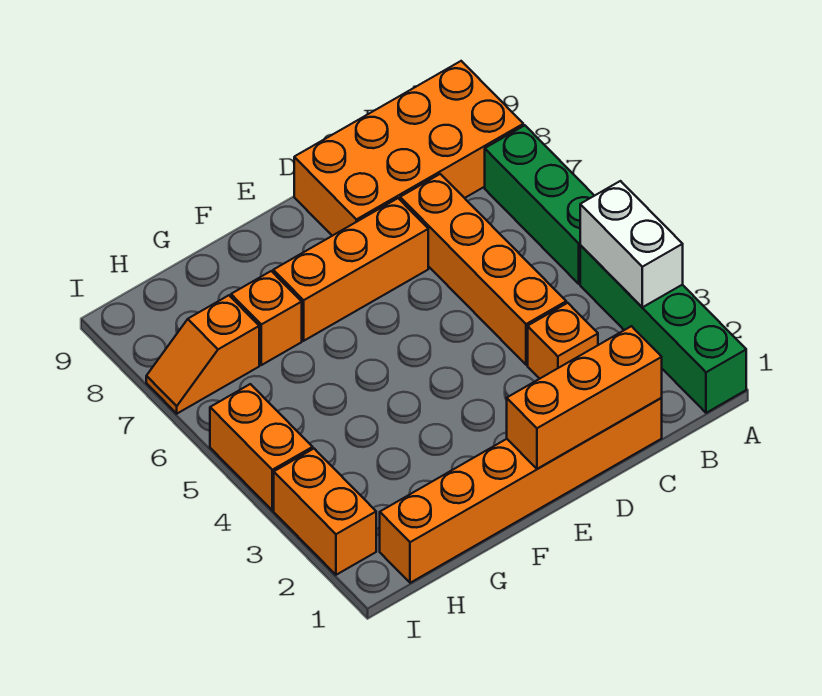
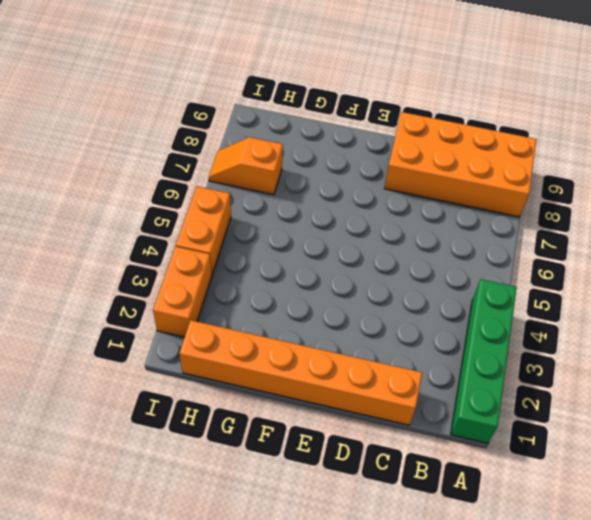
none -> green 1x3 brick [485,125,594,284]
none -> orange 1x1 brick [528,303,598,379]
none -> orange 1x4 brick [400,174,566,365]

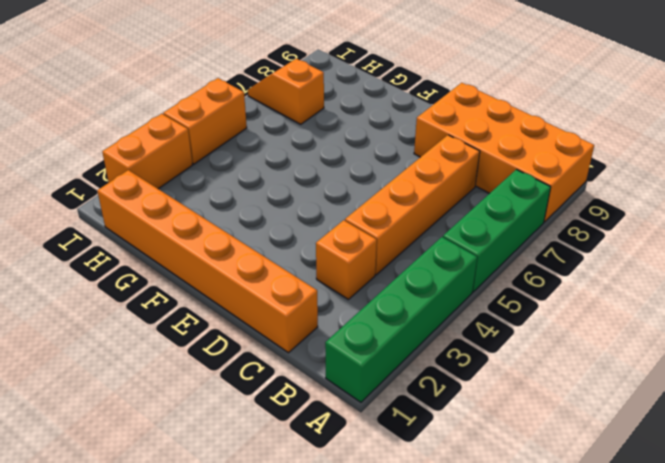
none -> orange 1x3 brick [273,198,428,341]
none -> orange 1x1 brick [231,271,302,365]
none -> white 1x2 brick [580,181,683,307]

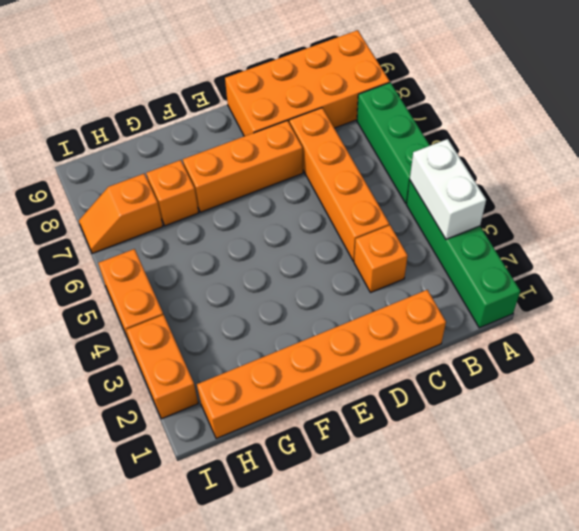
none -> orange 1x3 brick [507,326,662,469]

